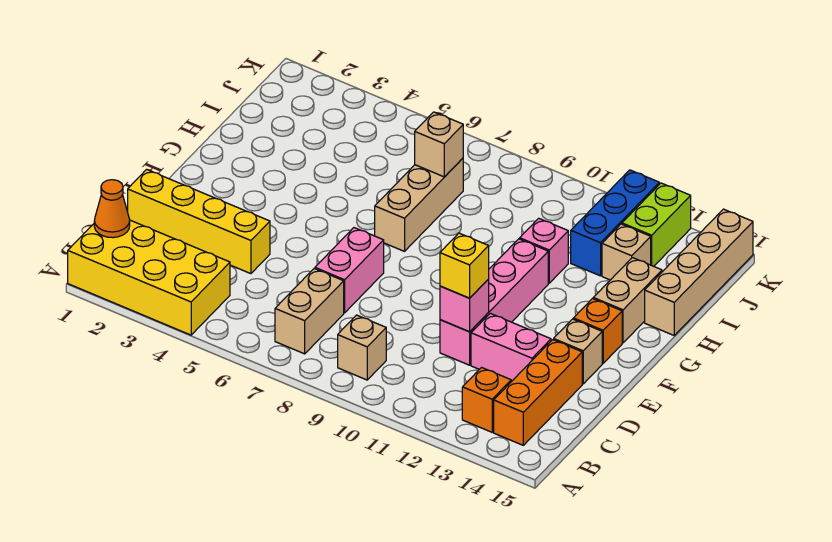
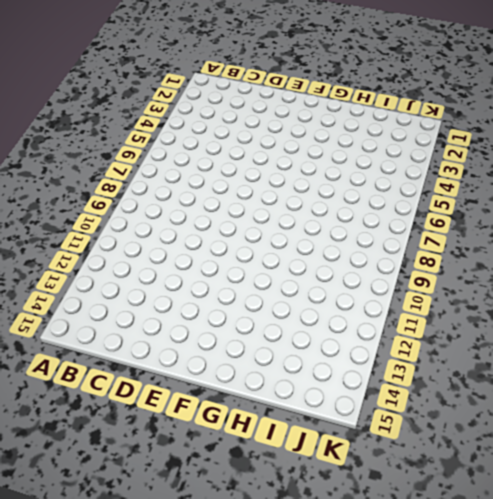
none -> yellow 2x4 brick [68,220,230,335]
none -> tan 1x2 brick [275,269,344,354]
none -> tan 1x1 brick [338,315,386,380]

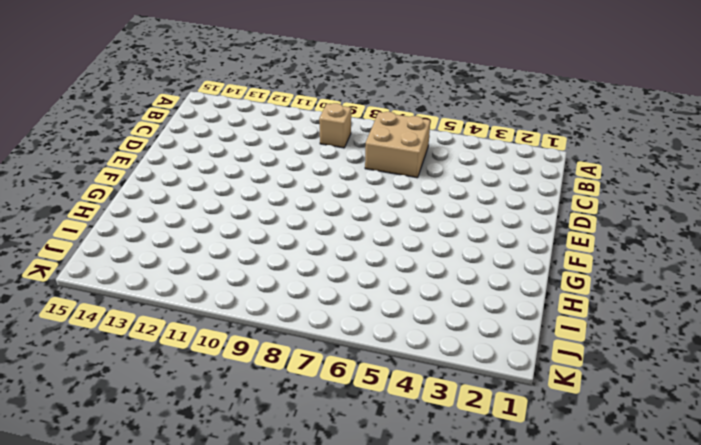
tan 2x2 brick [365,112,430,178] -> tan 1x2 brick [275,269,344,354]
none -> yellow 2x4 brick [68,220,230,335]
none -> orange 1x1 brick [462,368,511,432]
none -> orange 1x3 brick [494,340,582,445]

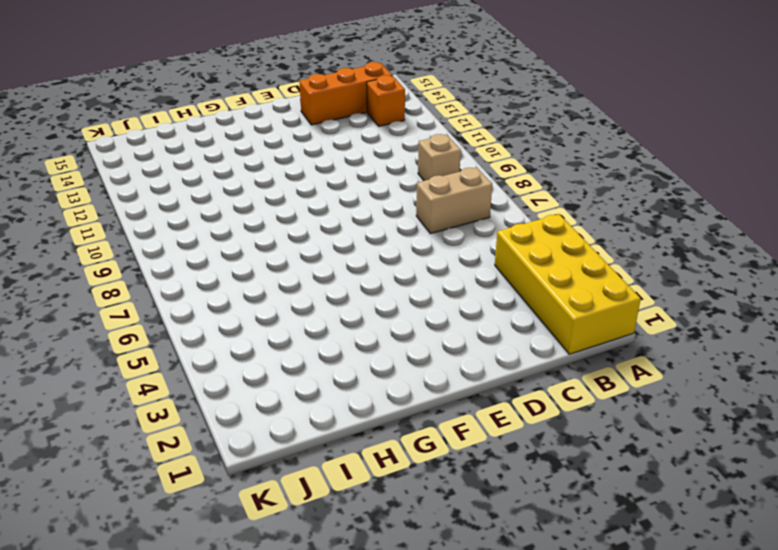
none -> yellow 1x4 brick [128,170,270,274]
none -> pink 1x2 brick [315,228,384,313]
none -> pink 1x4 brick [440,239,548,365]

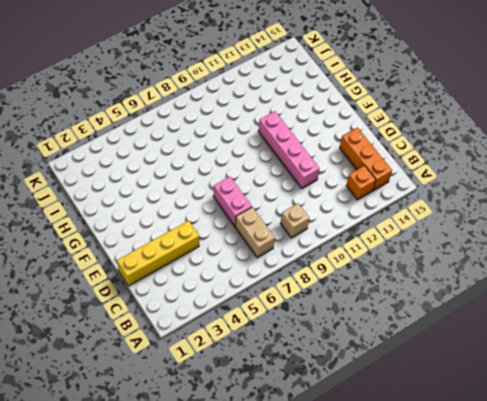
none -> yellow 2x4 brick [68,220,230,335]
none -> pink 1x2 brick [471,313,551,382]
none -> tan 1x1 brick [554,319,602,384]

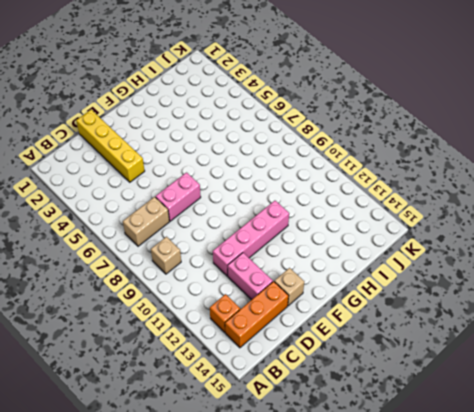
none -> yellow 2x4 brick [68,220,230,335]
none -> orange 1x1 brick [573,299,622,363]
none -> tan 1x3 brick [375,158,463,251]

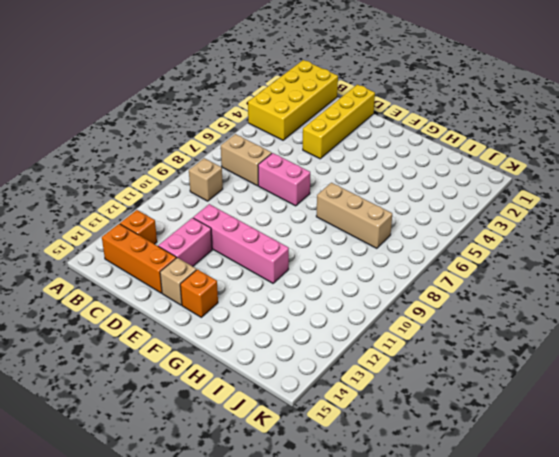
none -> tan 1x2 brick [593,258,662,343]
none -> pink 1x1 brick [520,218,568,283]
none -> tan 1x4 brick [645,209,753,335]

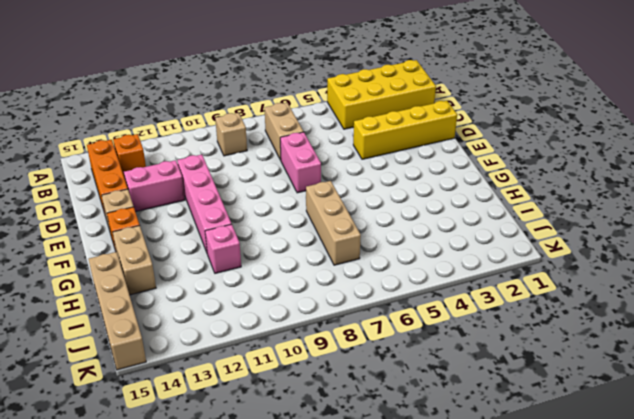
none -> blue 1x3 brick [571,170,659,276]
none -> tan 1x1 brick [602,224,651,280]
none -> lime 1x2 brick [622,183,691,266]

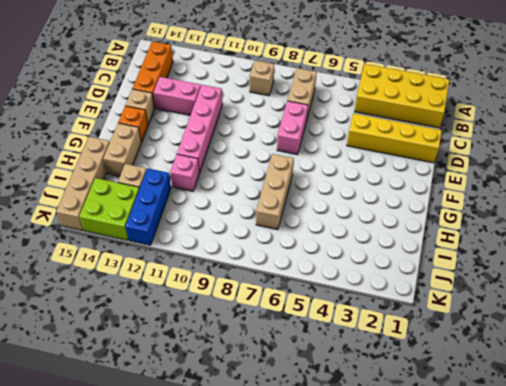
lime 2x2 brick [79,178,139,240] -> lime 1x2 brick [622,183,691,266]
none -> orange 1x1 brick [462,368,511,432]
none -> orange 1x1 cone [94,180,130,238]
none -> pink 1x1 brick [440,279,489,332]

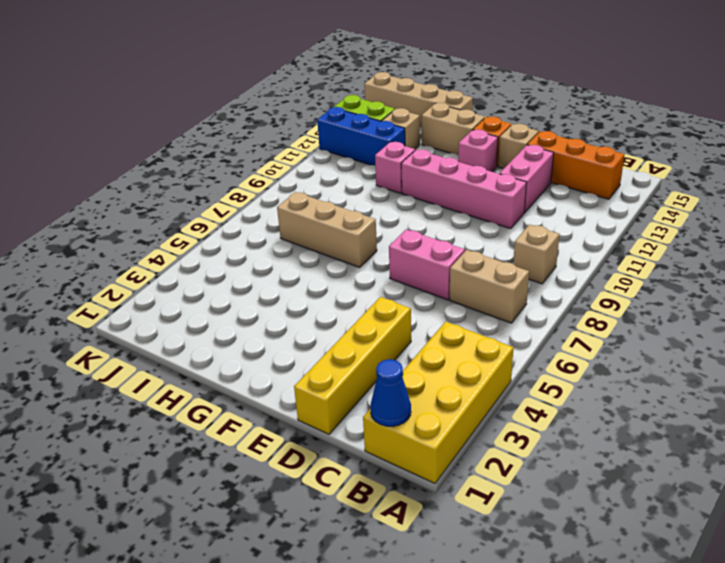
blue 1x1 cone [370,359,411,426] -> orange 1x1 cone [94,180,130,238]
pink 1x1 brick [458,130,498,172] -> pink 1x1 brick moved to [440,279,489,332]
none -> orange 1x1 brick [462,368,511,432]
none -> tan 1x1 brick [415,112,463,177]
none -> yellow 1x1 brick [440,233,489,298]

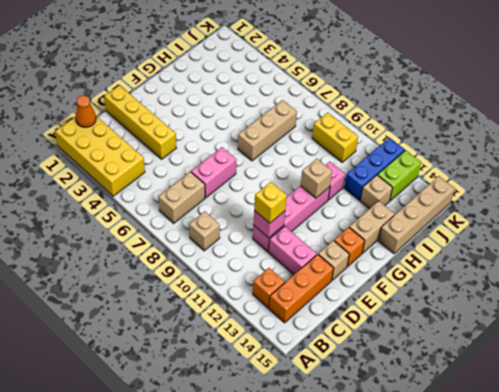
tan 1x1 brick [300,159,332,198] -> tan 1x1 brick moved to [415,112,463,177]
yellow 1x2 brick [312,113,358,162] -> none

